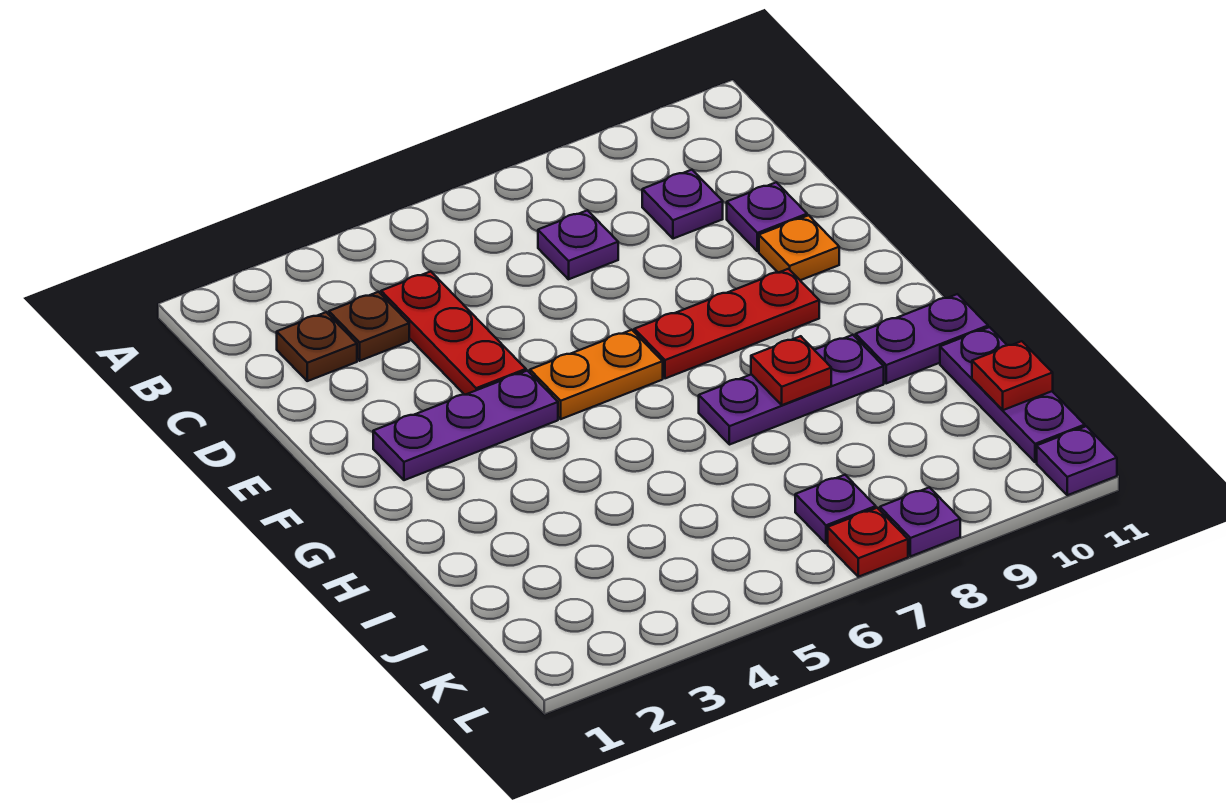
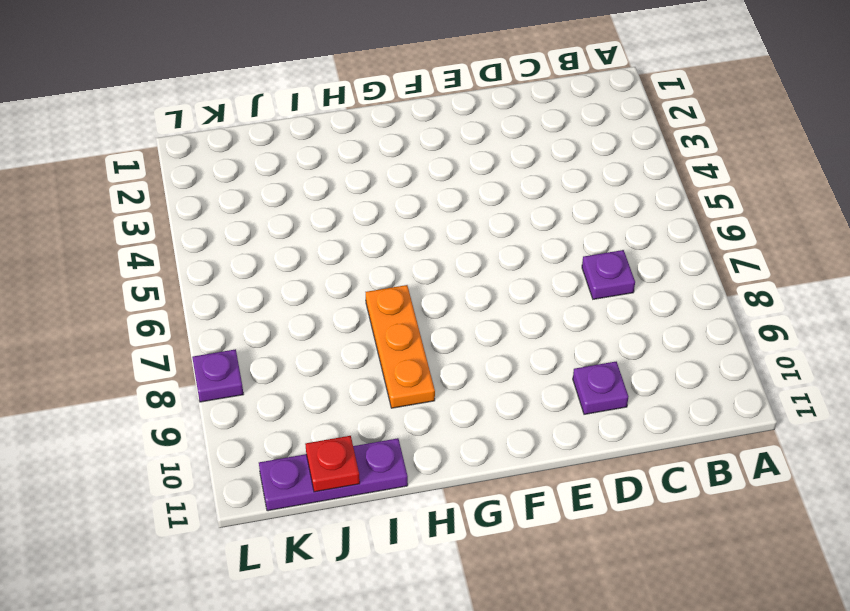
orange 1x3 plate [366,285,435,408] -> purple 1x3 plate [699,335,884,445]
none -> brown 1x1 plate [277,312,357,381]
none -> brown 1x1 plate [329,292,409,361]
none -> red 1x3 plate [381,271,526,395]

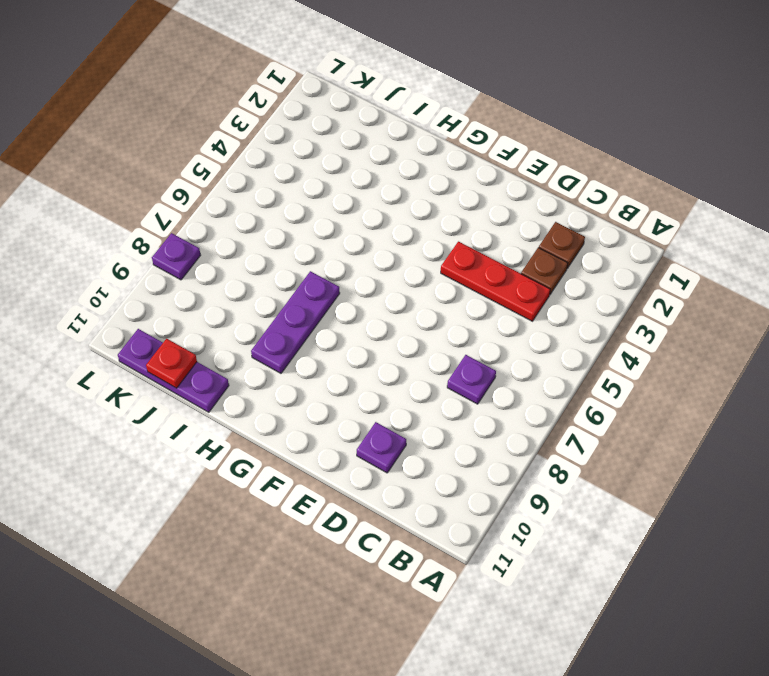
none -> purple 1x1 plate [642,170,723,239]
none -> orange 1x1 plate [759,215,839,280]
none -> purple 1x3 plate [373,371,558,480]

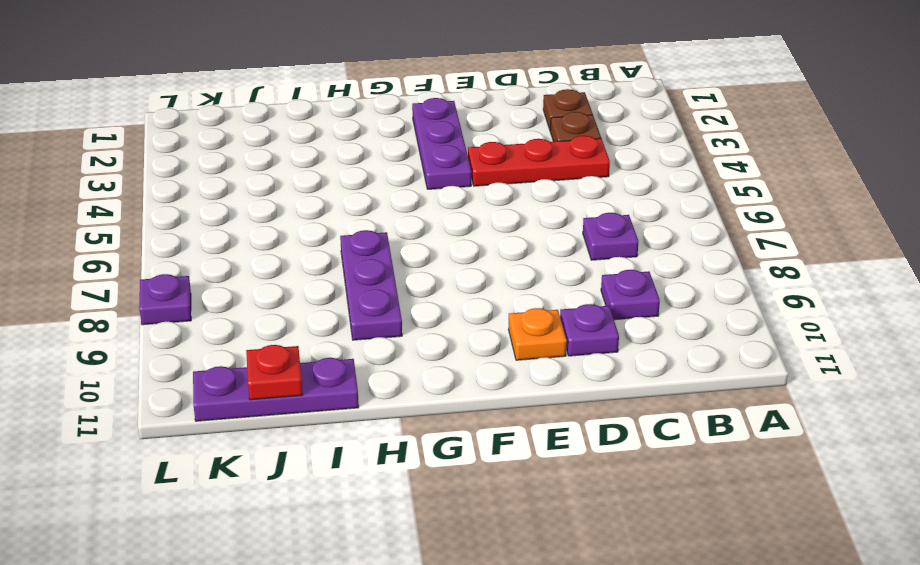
none -> orange 1x2 plate [530,330,663,419]
none -> red 1x3 plate [634,269,819,378]
none -> purple 1x2 plate [856,294,988,383]

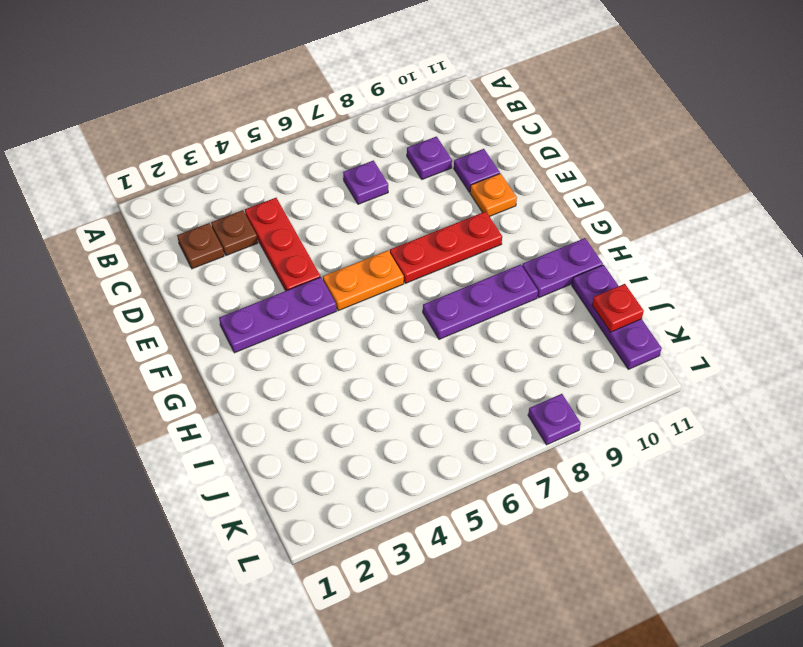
none -> purple 1x1 plate [795,475,876,544]
none -> red 1x1 plate [828,508,908,577]
none -> purple 1x1 plate [1037,426,1117,495]

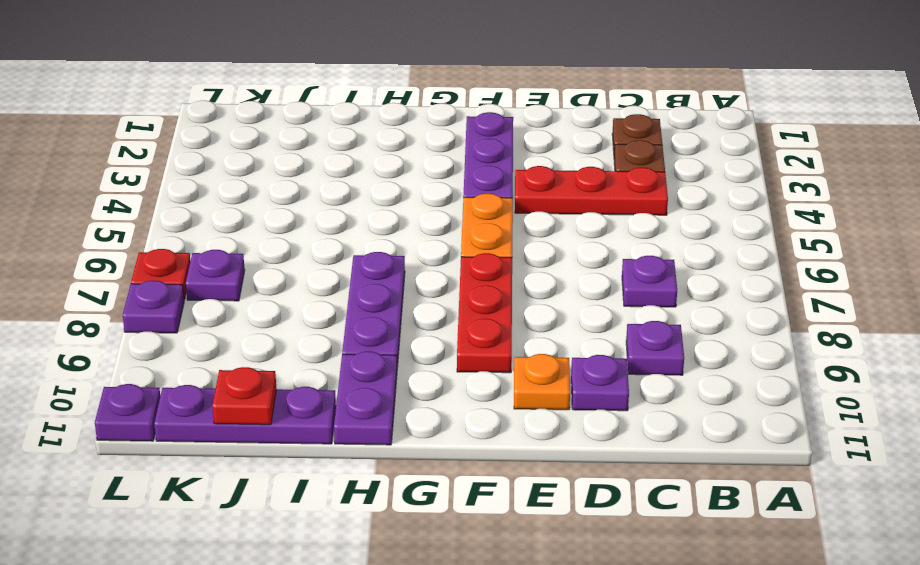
none -> red 1x1 plate [751,336,831,405]

